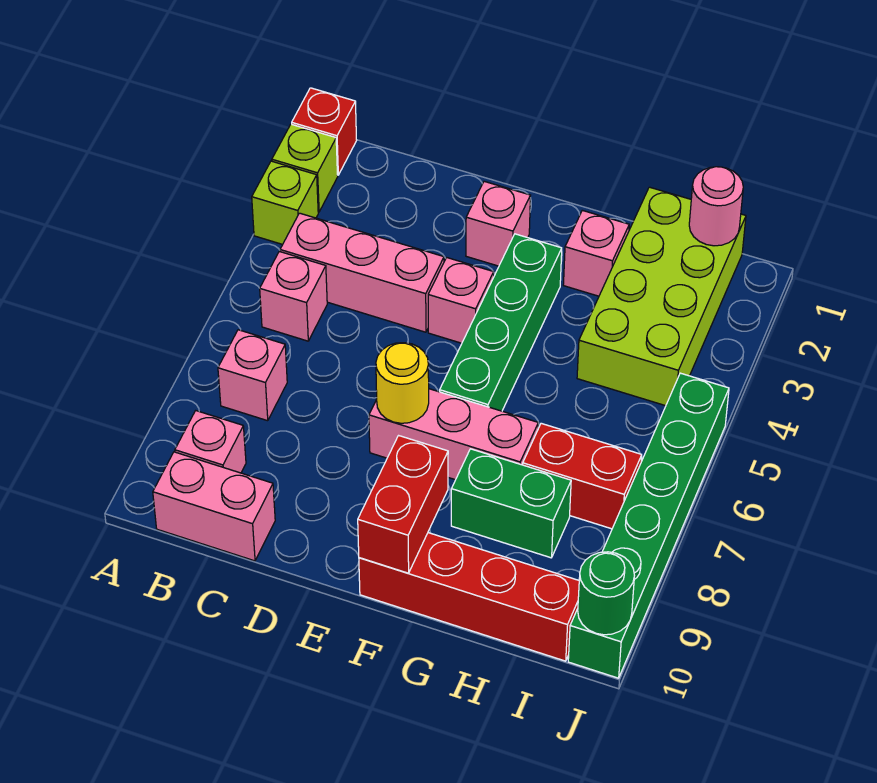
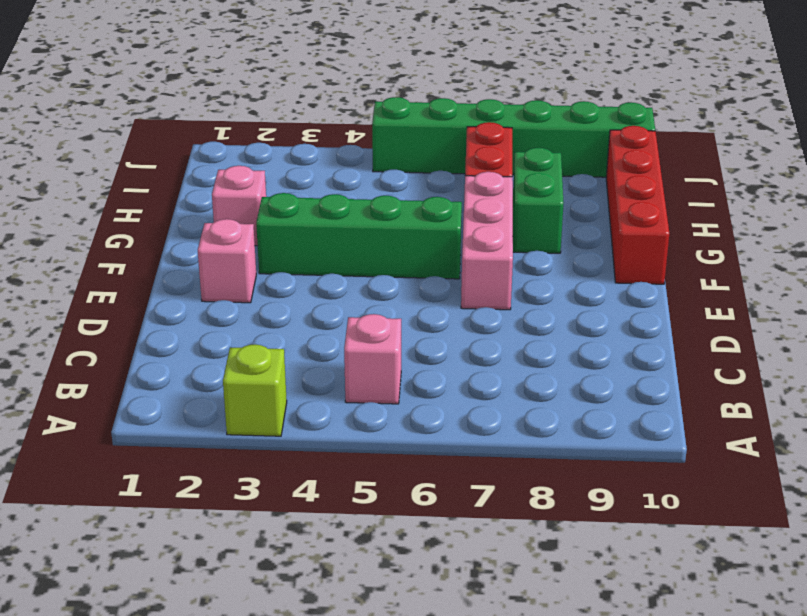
none -> red 1x1 brick [292,88,357,175]
none -> lime 1x1 brick [272,124,338,212]
none -> pink 1x3 brick [280,213,444,332]

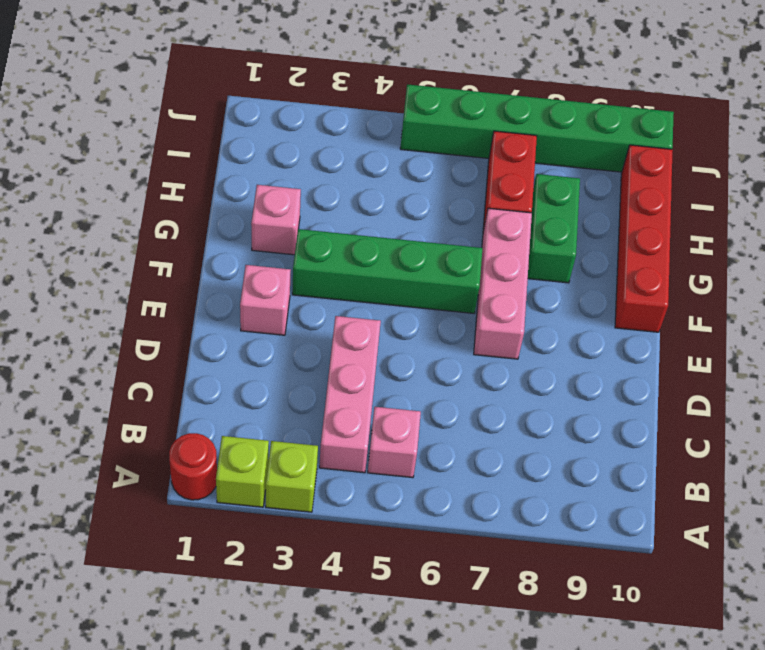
red 1x1 round brick [169,433,217,500] -> red 1x1 brick [292,88,357,175]
none -> pink 1x1 brick [218,330,287,421]
none -> pink 1x1 brick [175,411,246,473]
none -> pink 1x2 brick [153,452,275,561]

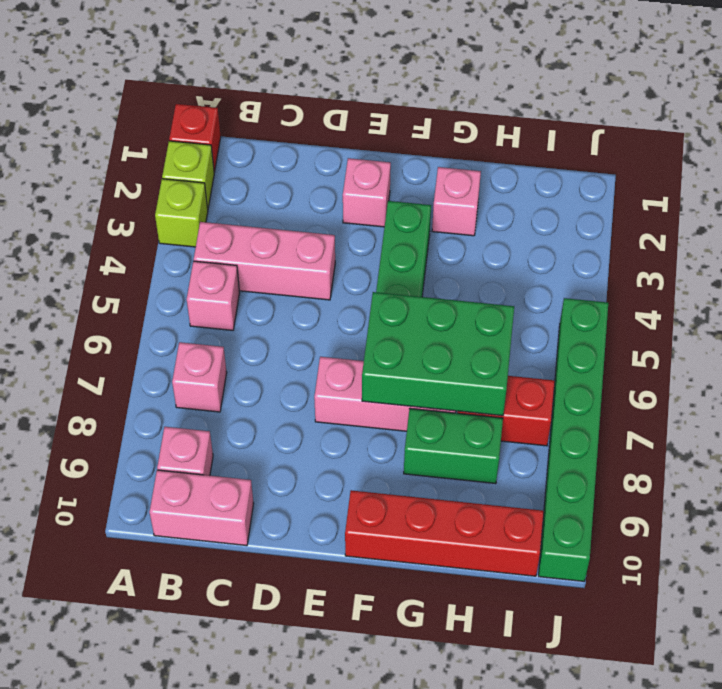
green 2x3 brick [362,292,514,416] -> none
none -> pink 1x1 brick [428,258,494,343]
none -> lime 2x4 brick [577,187,746,406]
none -> yellow 1x1 round brick [376,343,429,423]

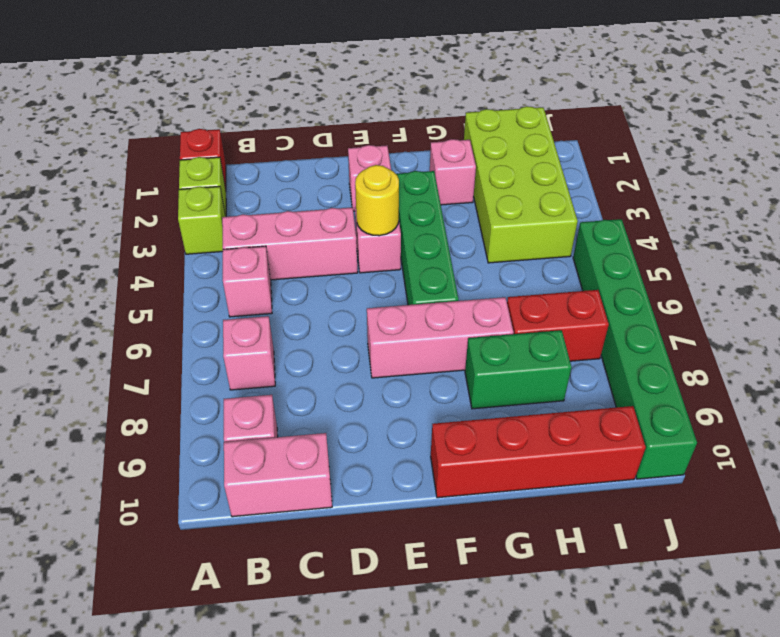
yellow 1x1 round brick [355,165,399,236] -> yellow 1x1 round brick moved to [376,343,429,423]
none -> red 1x2 brick [358,436,448,573]
none -> pink 1x1 round brick [689,167,743,246]
none -> green 1x1 round brick [578,552,635,635]

